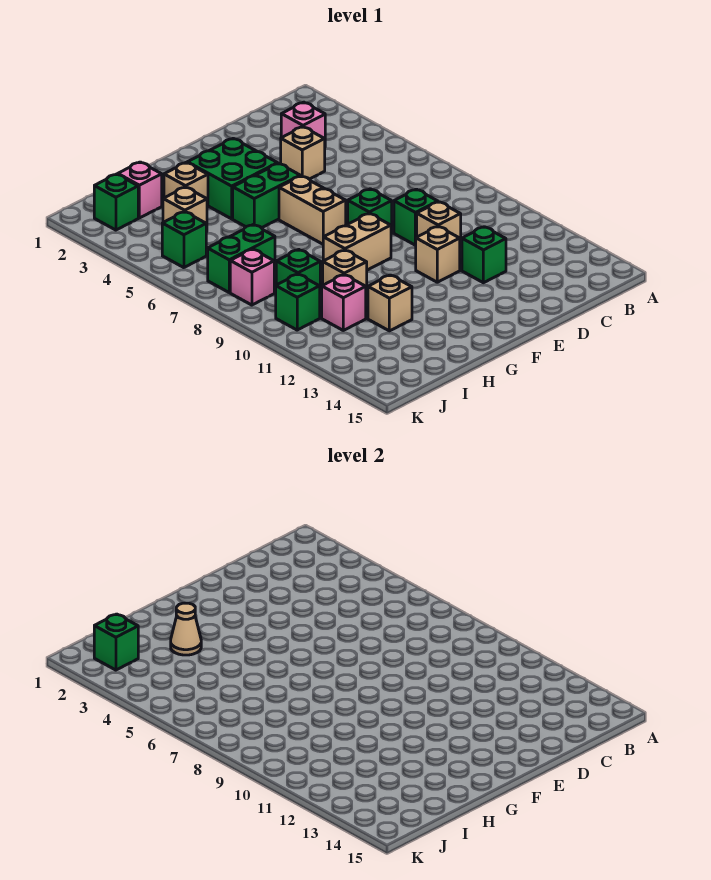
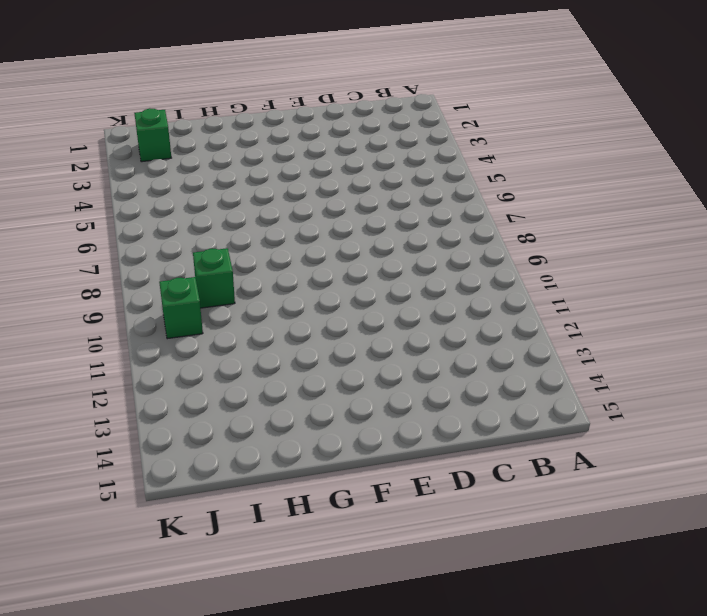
none -> pink 1x1 brick [281,102,325,139]
none -> tan 1x1 brick [281,127,325,179]
none -> green 1x1 brick [394,189,438,245]

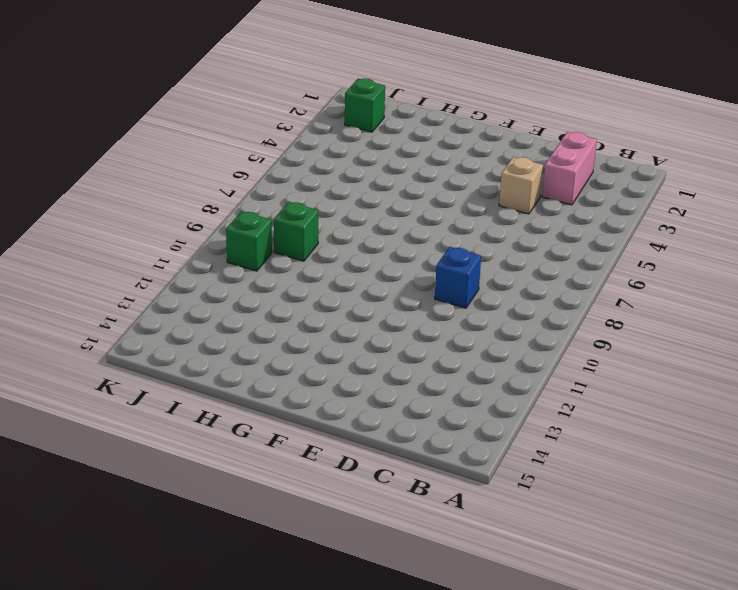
pink 1x2 brick [542,132,597,205] -> pink 1x1 brick [281,102,325,139]
blue 1x1 brick [435,247,481,308] -> green 1x1 brick [394,189,438,245]
none -> tan 1x1 brick [417,202,461,246]
none -> green 1x1 brick [462,227,506,283]
none -> green 1x1 brick [348,189,392,233]

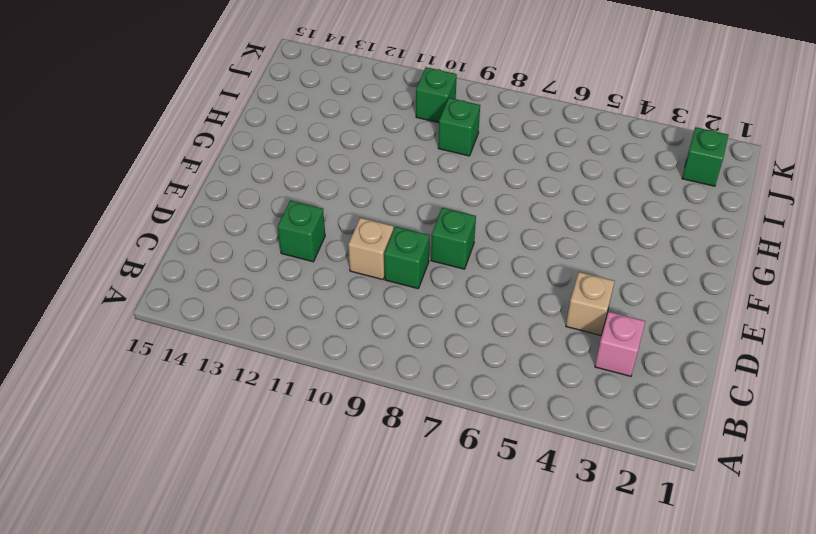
none -> tan 1x1 brick [416,226,460,282]
none -> green 2x2 brick [187,138,278,219]
none -> green 1x2 brick [233,163,300,228]

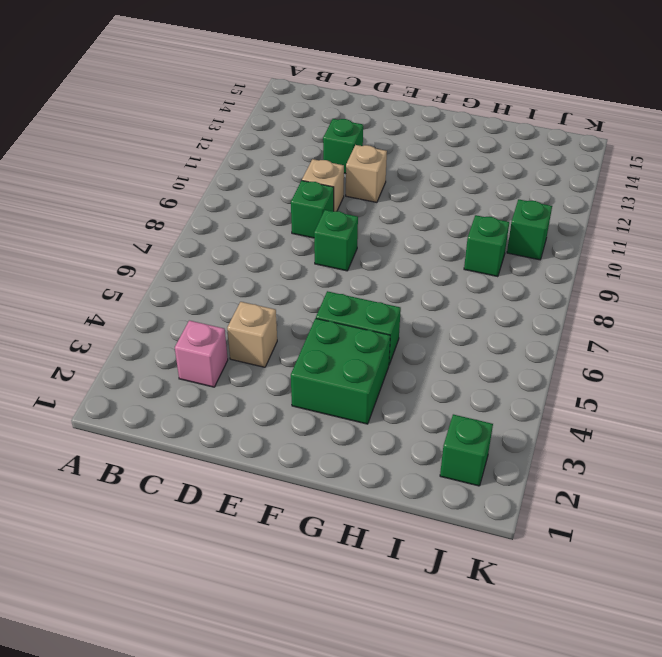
none -> tan 1x2 brick [279,176,346,244]
none -> tan 1x2 brick [323,213,391,270]
none -> tan 1x1 brick [164,163,208,207]

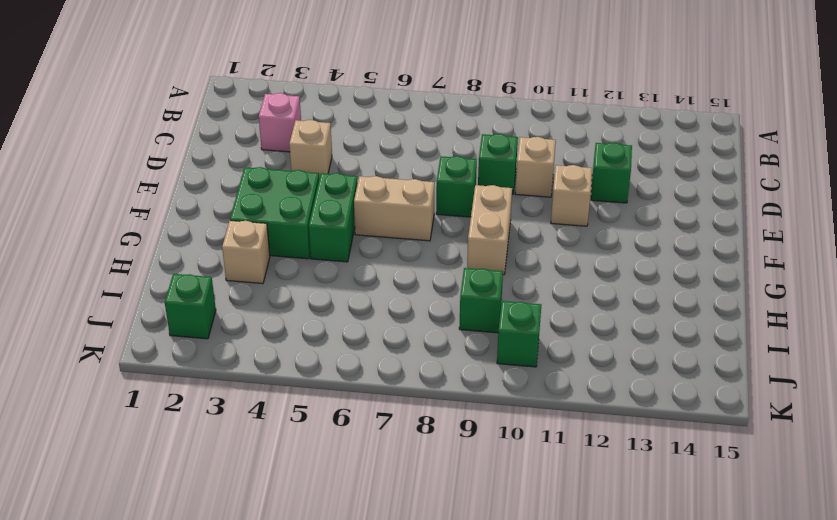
none -> tan 1x1 brick [323,250,367,294]
none -> tan 1x1 brick [368,275,412,331]
none -> pink 1x1 brick [118,162,162,218]

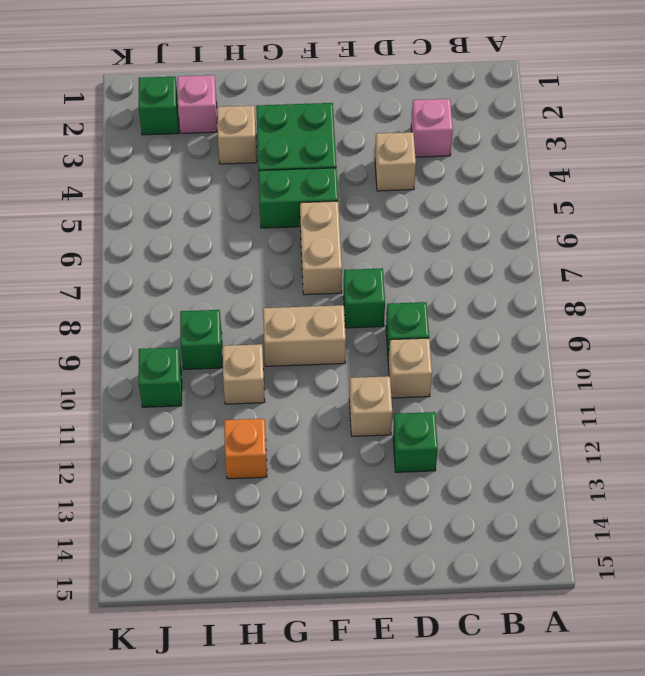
orange 1x1 brick [224,419,267,479] -> tan 1x1 brick [368,275,412,331]
none -> tan 1x1 brick [163,187,207,232]
none -> green 1x2 brick [208,225,275,292]
none -> pink 1x1 brick [322,275,366,330]

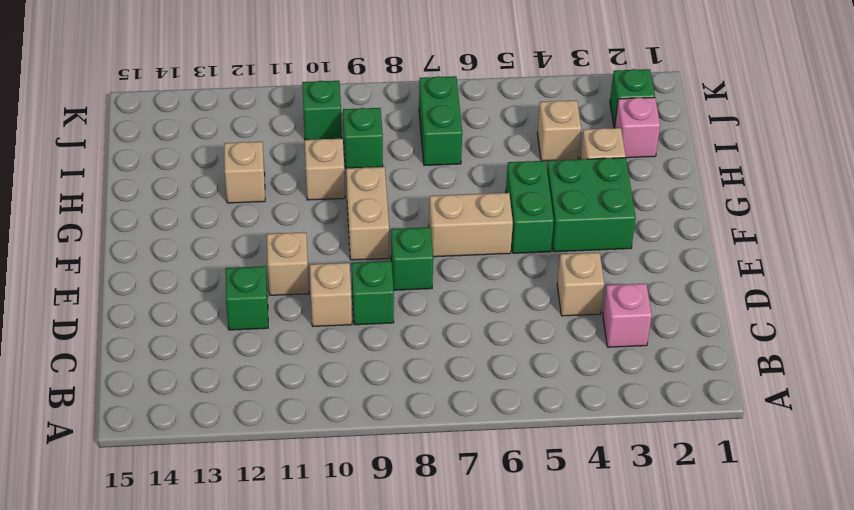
none -> pink 1x1 brick [322,275,366,330]
none -> green 1x1 brick [162,212,206,268]
none -> pink 1x1 brick [230,249,274,305]

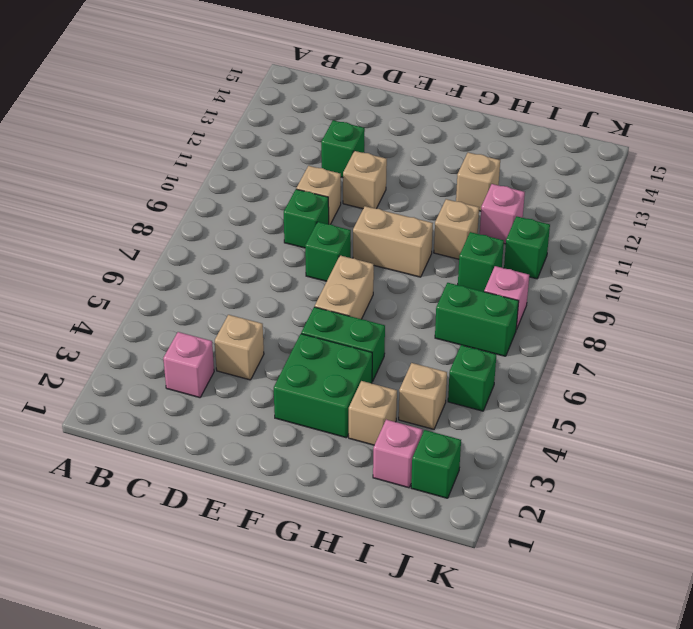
none -> tan 1x1 cone [171,603,201,655]
none -> green 1x1 brick [94,614,138,670]

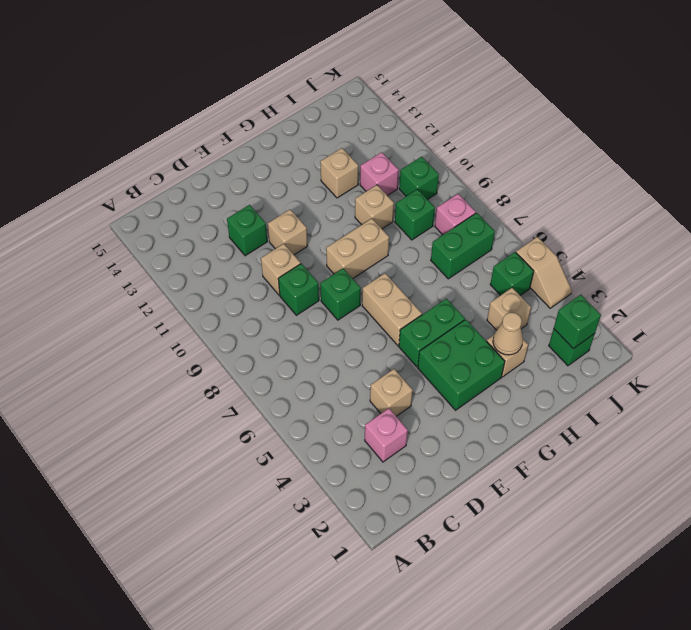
tan 1x2 slope [516,237,572,308] -> none
none -> pink 1x1 brick [118,162,162,218]

